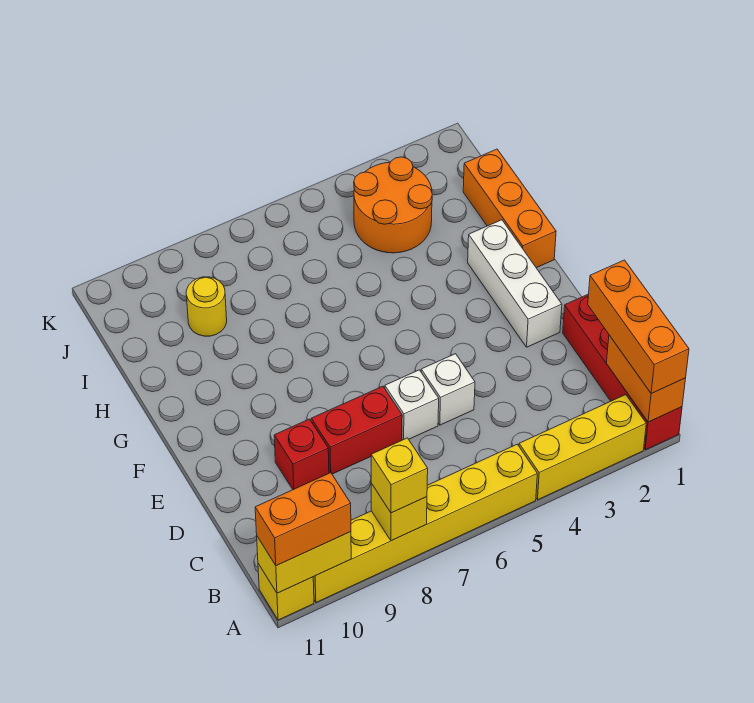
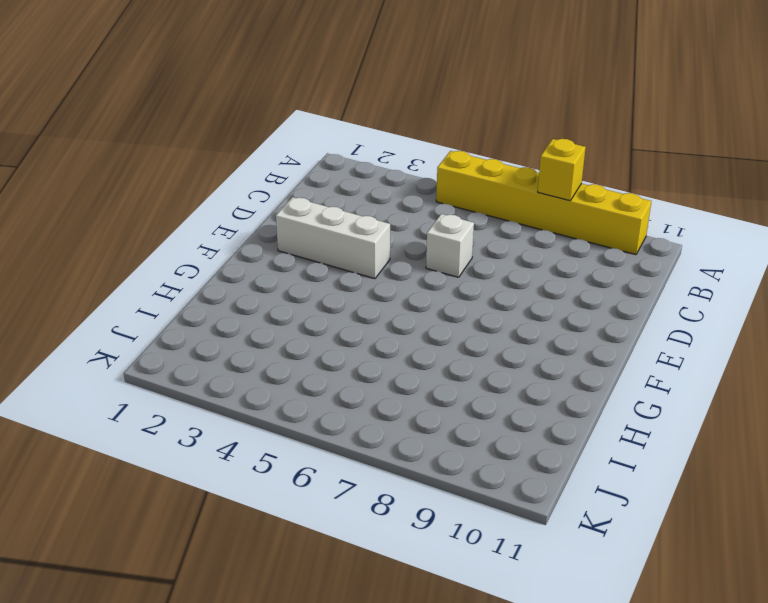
white 1x3 brick [276,197,390,279] -> white 1x3 brick turned to [468,220,562,347]
none -> red 1x4 brick [563,294,682,450]
none -> yellow 1x3 brick [519,395,646,500]
none -> yellow 1x1 brick [258,564,314,620]

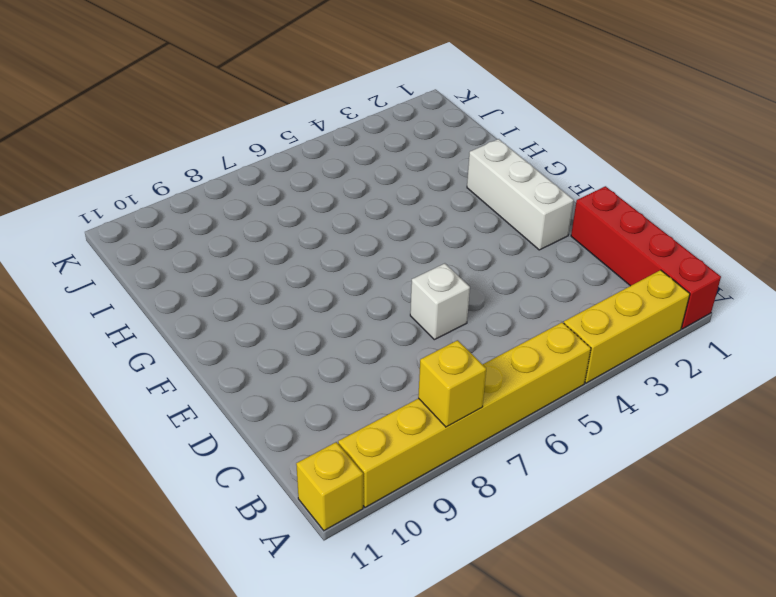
none -> white 1x1 brick [421,354,475,425]
none -> red 1x2 brick [311,386,402,474]
none -> red 1x1 brick [274,419,329,490]

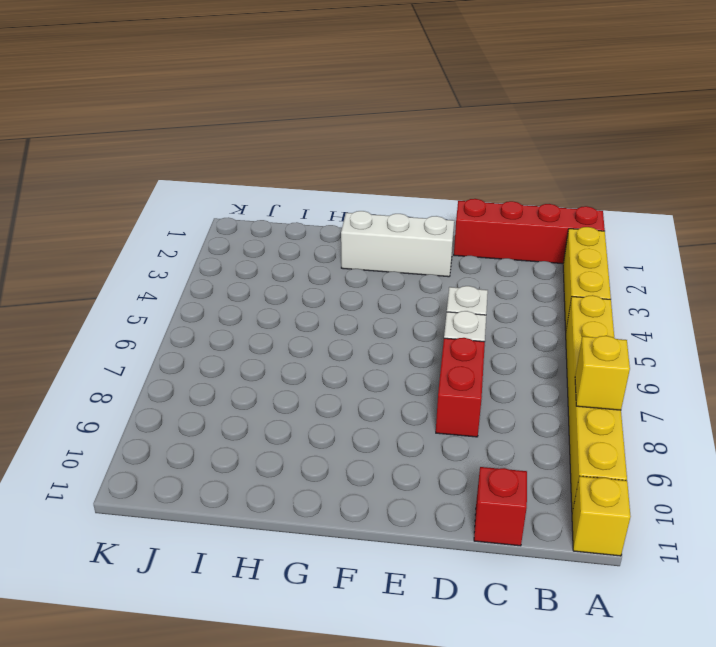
red 1x1 brick [474,467,527,546] -> red 1x1 brick moved to [274,419,329,490]
none -> orange 1x3 brick [463,149,556,268]
none -> orange 2x2 round brick [354,157,432,253]
none -> yellow 1x1 round brick [186,277,227,336]

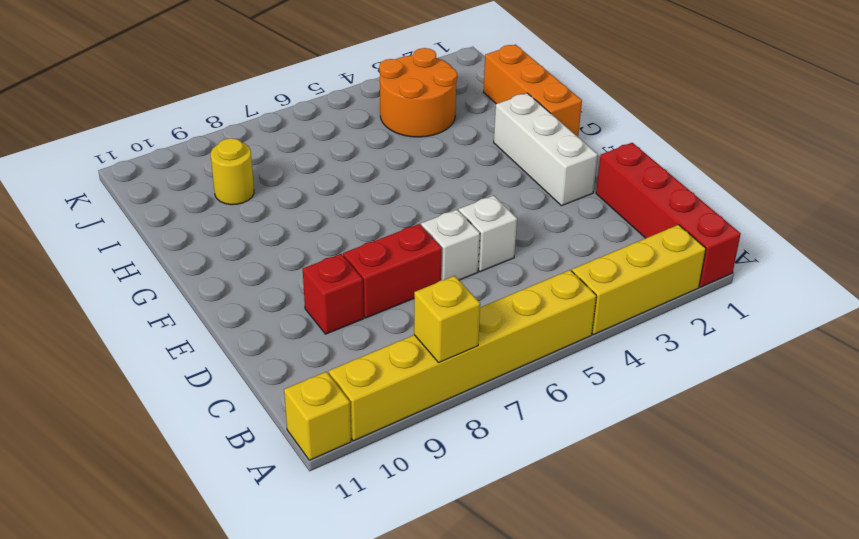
none -> orange 1x2 brick [606,335,686,422]
none -> yellow 1x2 brick [257,532,351,593]
none -> orange 1x3 brick [588,260,689,393]

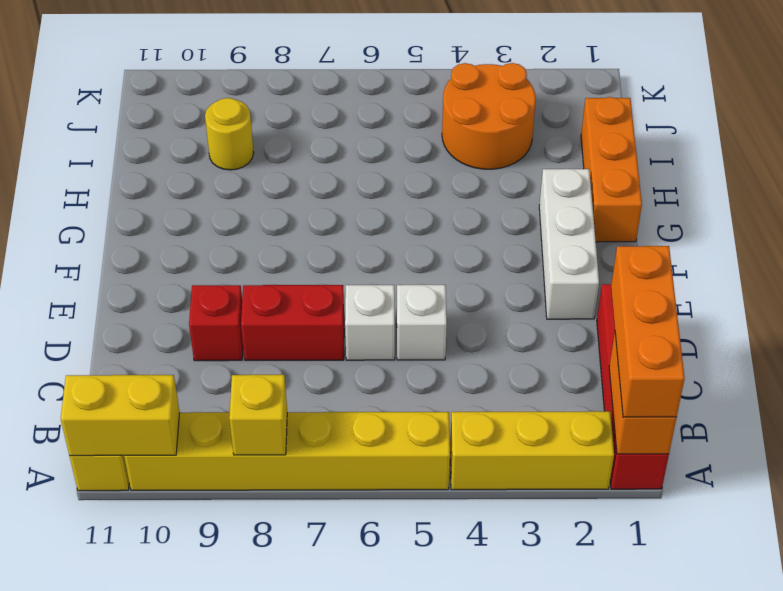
none -> yellow 1x1 brick [371,438,428,513]
none -> orange 1x2 brick [255,473,351,566]

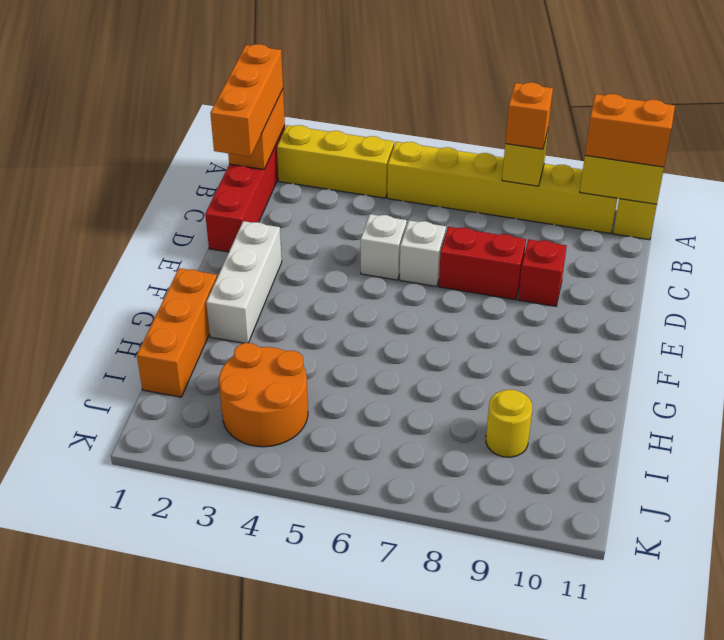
orange 1x1 brick [505,82,553,149] -> yellow 1x1 brick [371,438,428,513]

